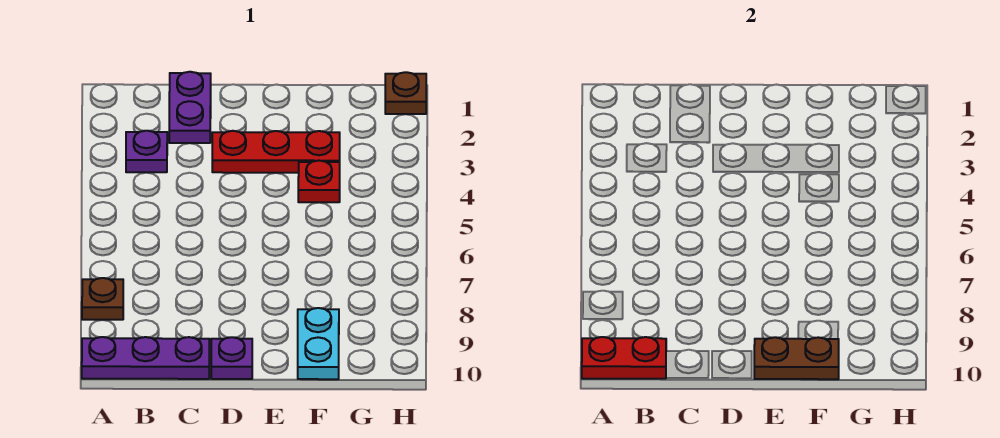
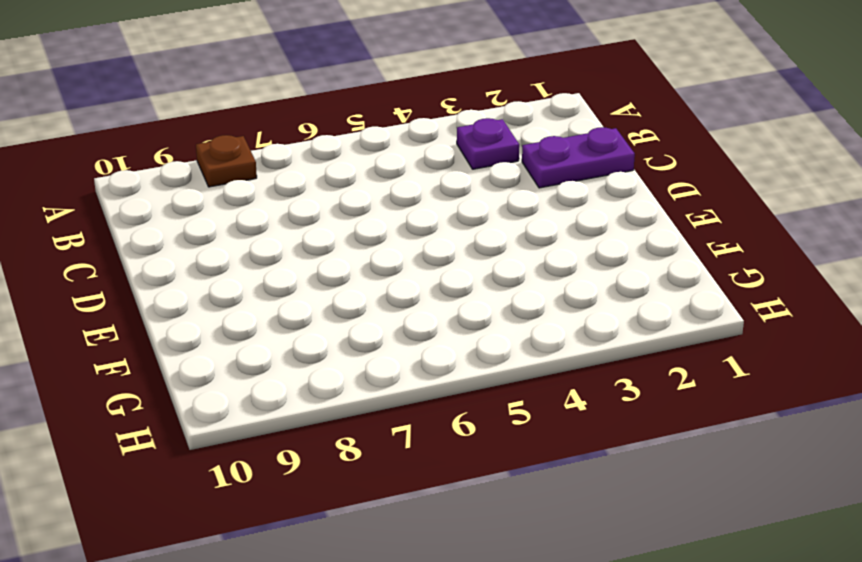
none -> purple 1x3 plate [82,337,209,379]
none -> red 1x3 plate [212,131,340,173]

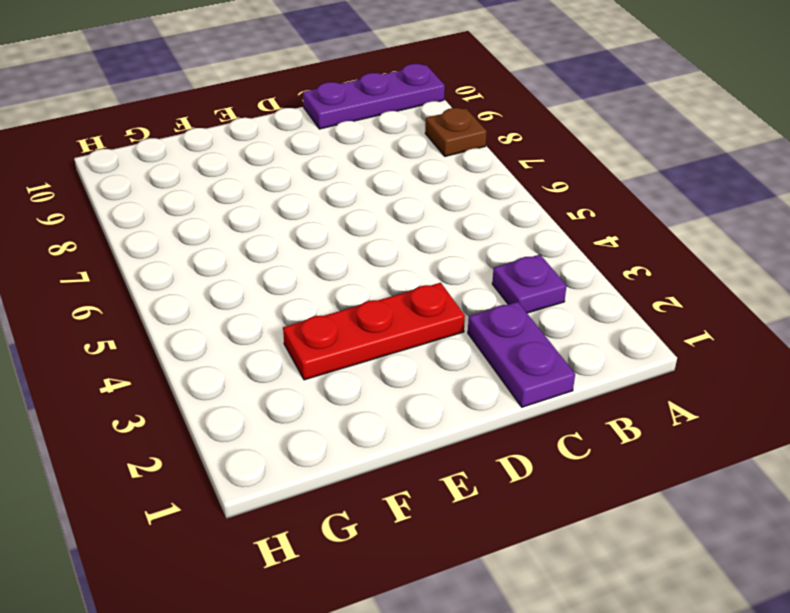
none -> purple 1x1 plate [211,337,252,379]
none -> red 1x1 plate [298,161,340,202]

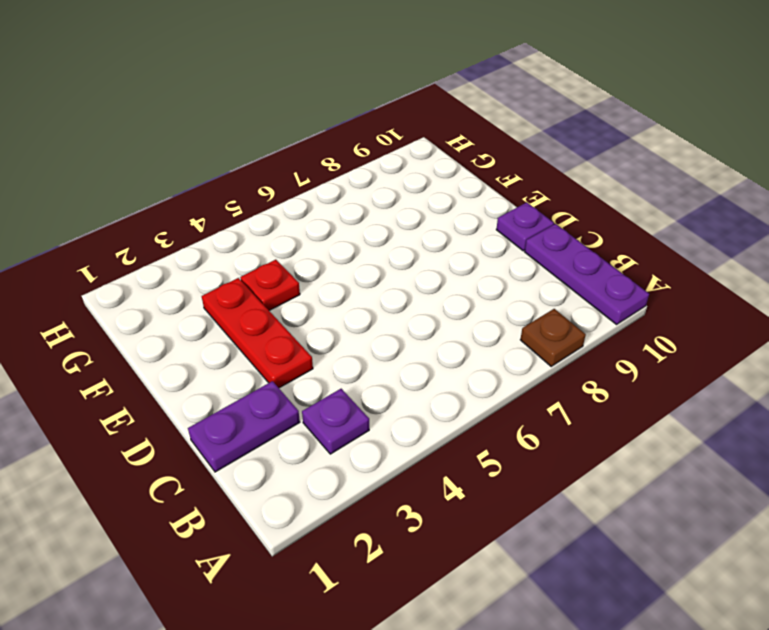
none -> cyan 1x2 plate [298,308,339,379]
none -> brown 1x1 plate [385,72,426,114]

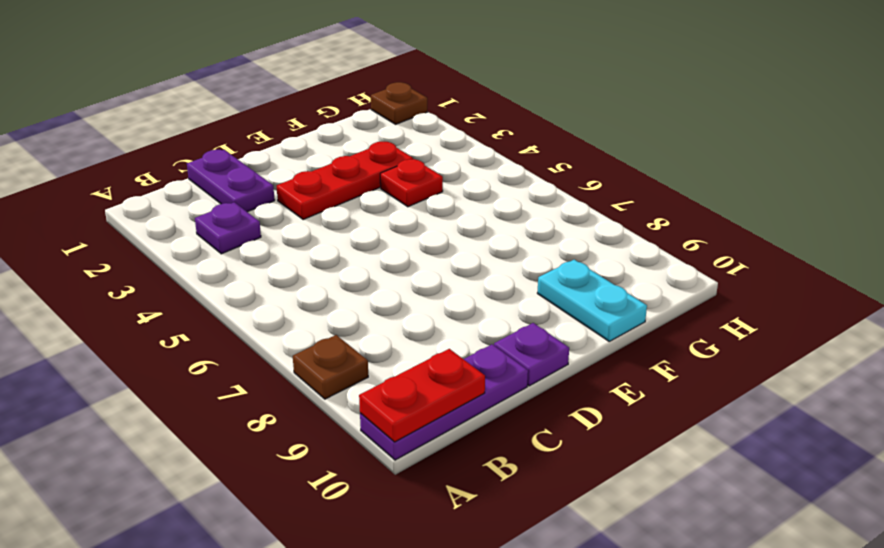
none -> brown 1x2 plate [754,337,839,379]

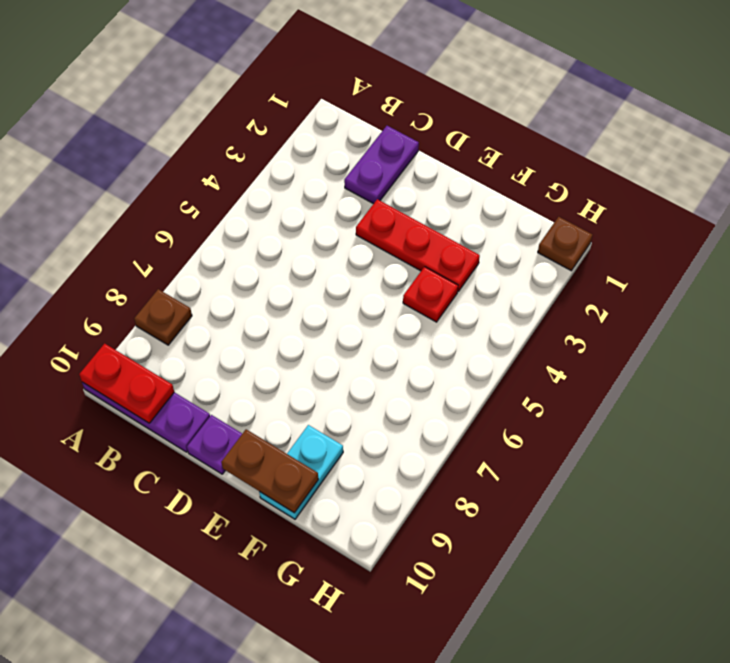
none -> purple 1x1 plate [126,131,167,172]

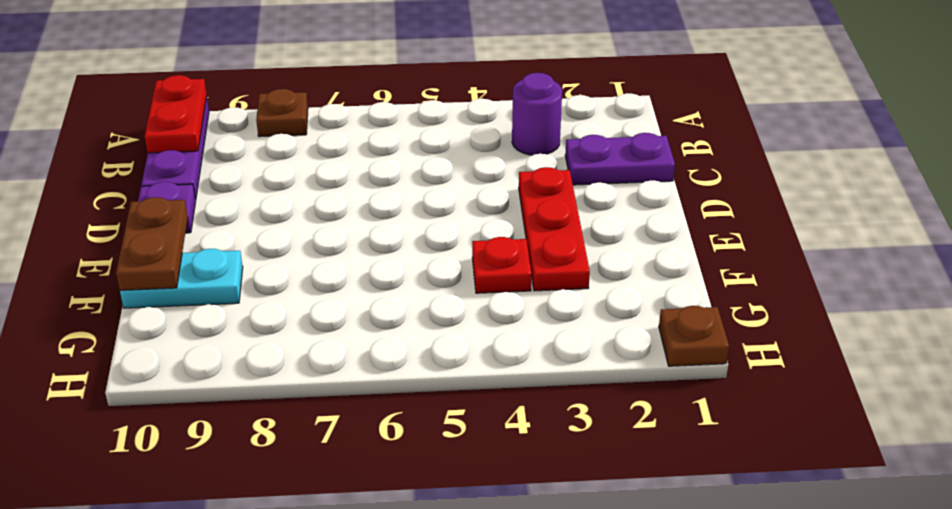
purple 1x1 round brick [512,73,562,155] -> purple 1x1 plate [126,131,167,172]

